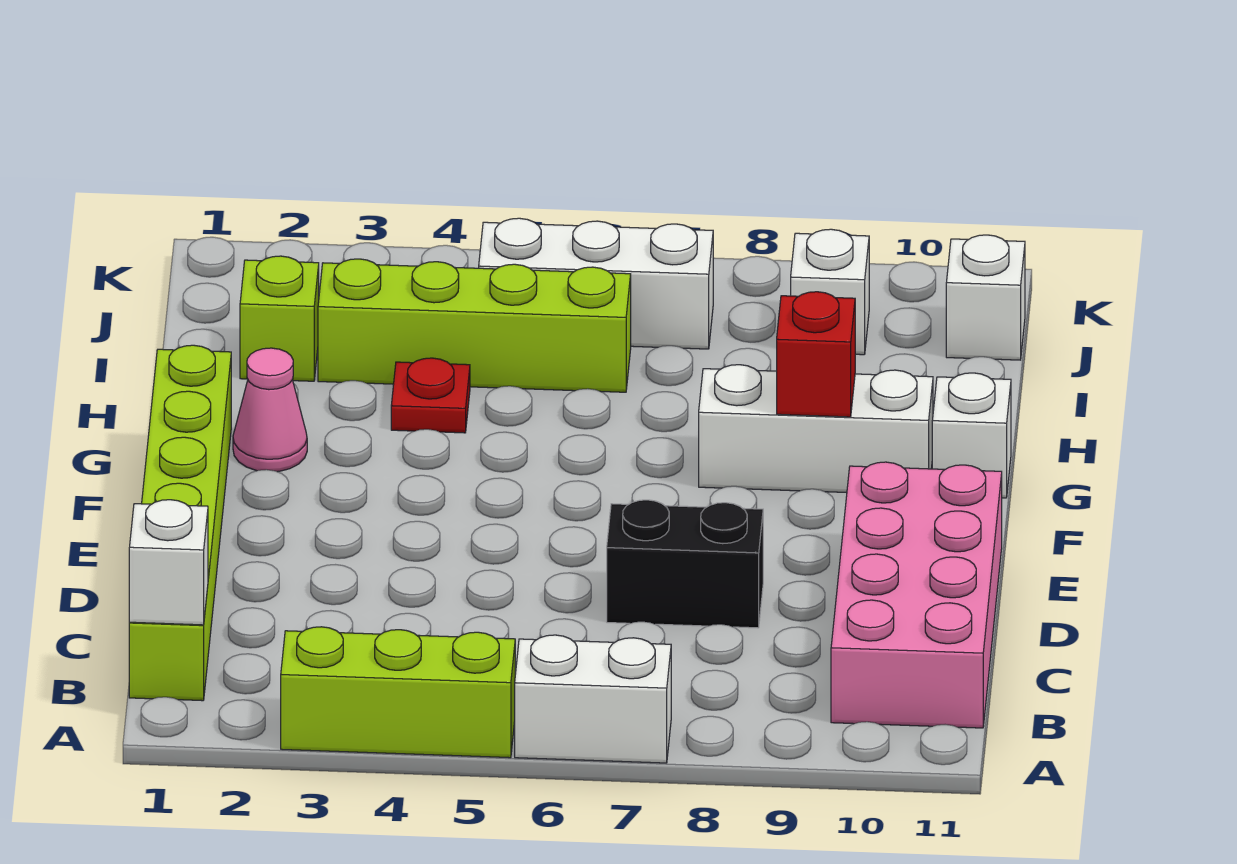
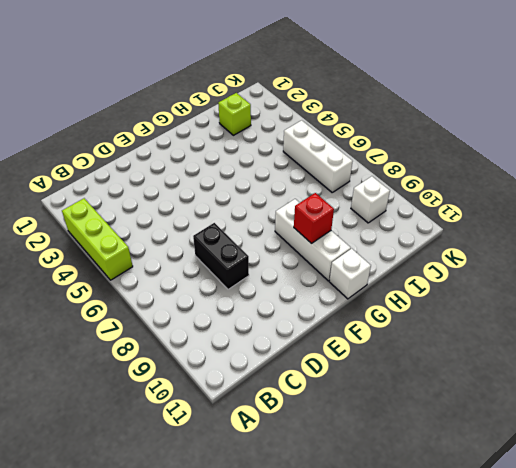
none -> white 1x2 brick [515,635,671,763]
none -> lime 1x6 brick [129,345,231,701]
none -> pink 2x4 brick [831,462,1002,728]

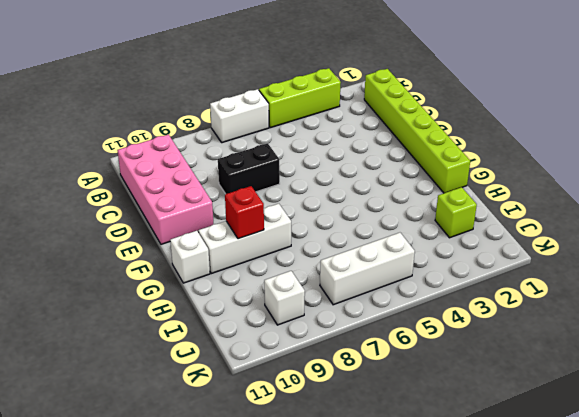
none -> pink 1x1 cone [233,348,307,472]
none -> red 1x1 plate [391,358,470,433]
none -> lime 1x4 brick [318,259,631,392]

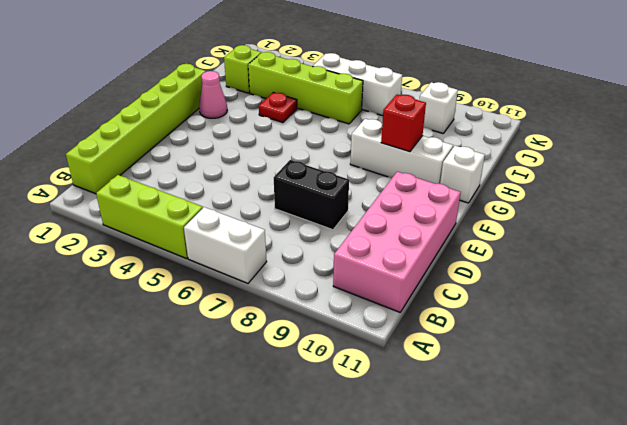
none -> white 1x1 brick [946,235,1025,360]
none -> white 1x1 brick [129,500,208,625]

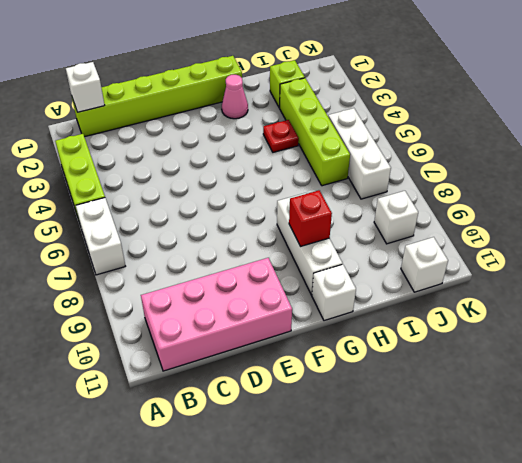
none -> black 1x2 brick [607,500,763,628]

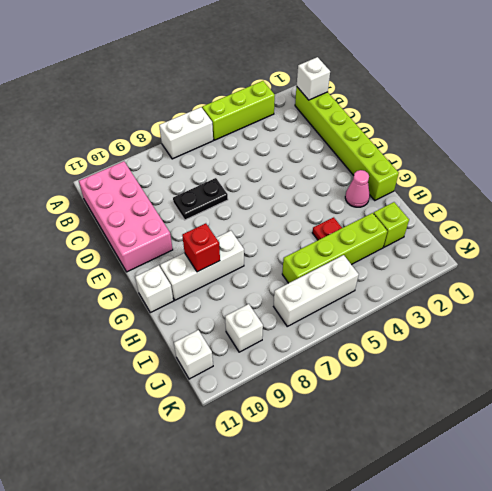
black 1x2 plate [173,178,228,220] -> black 1x2 brick [607,500,763,628]

